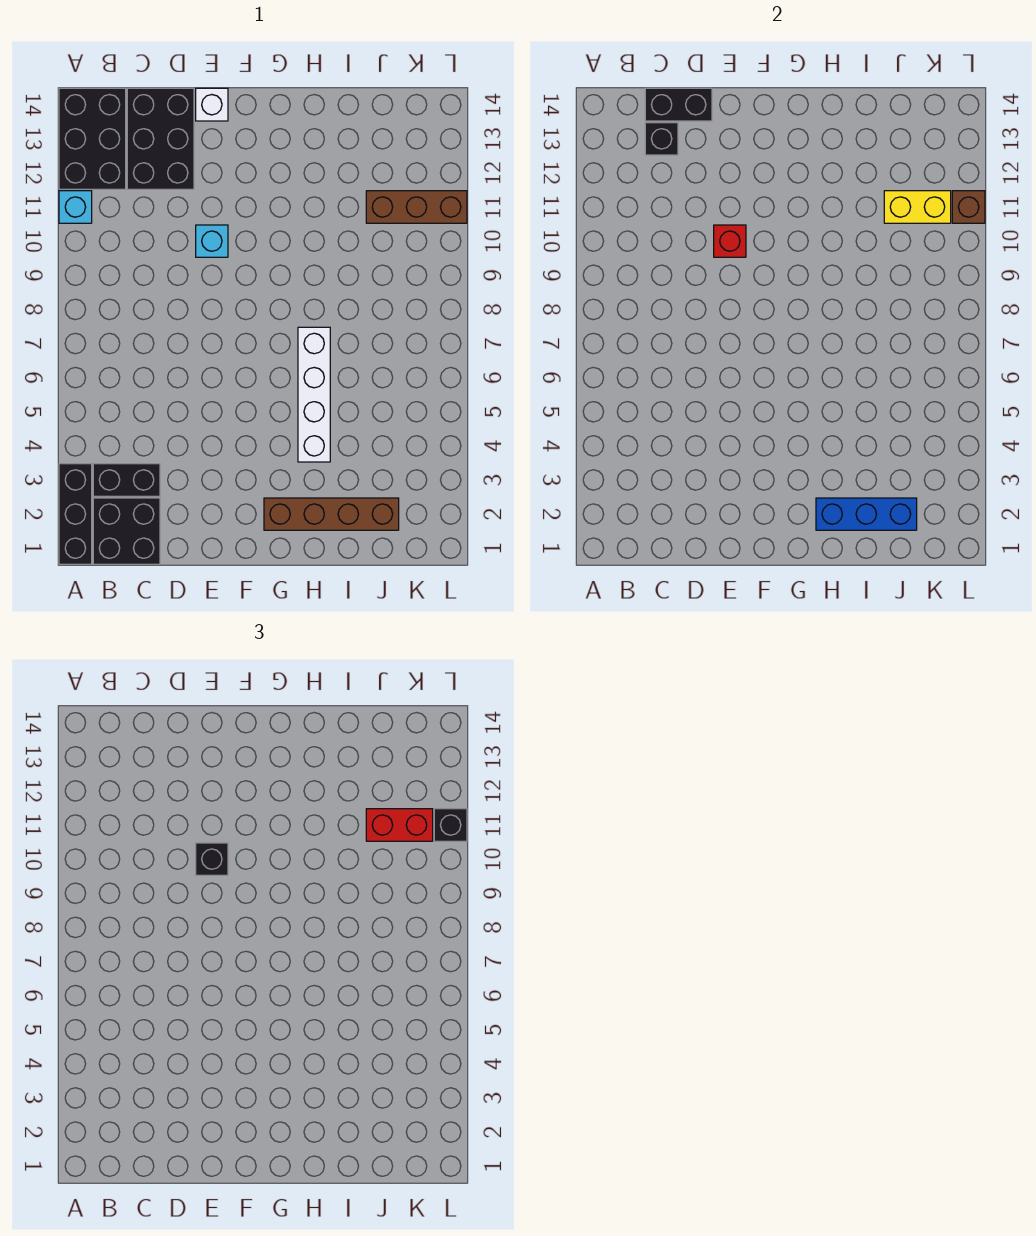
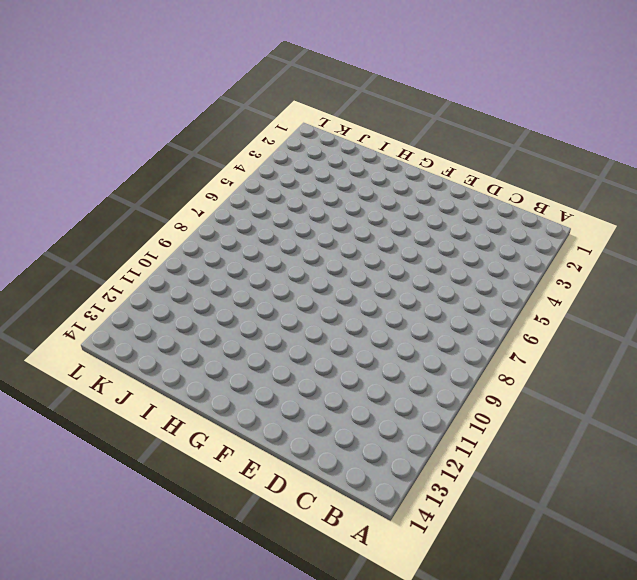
none -> black 1x3 brick [59,464,92,564]
none -> cyan 1x1 brick [59,191,92,223]
none -> black 2x3 brick [59,88,126,189]

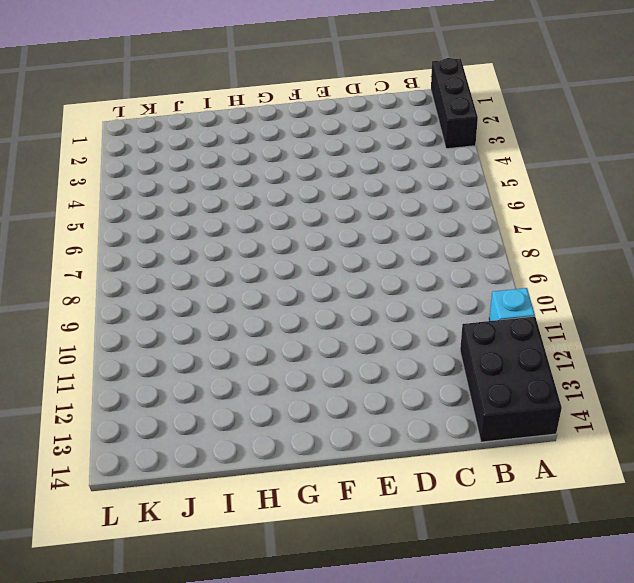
none -> black 2x2 brick [93,498,160,564]
none -> black 1x2 brick [93,464,160,496]
none -> black 2x3 brick [127,88,194,189]

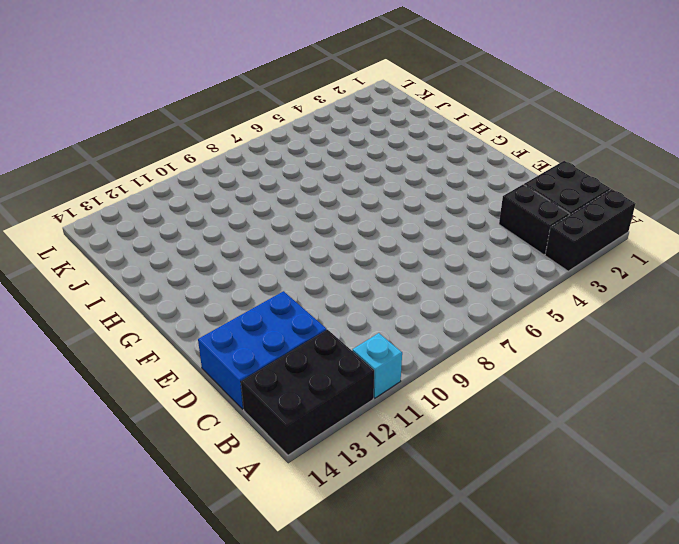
blue 2x3 brick [198,291,327,409] -> black 2x3 brick [127,88,194,189]
none -> cyan 1x1 brick [196,225,228,257]
none -> white 1x1 brick [196,88,228,121]
none -> brown 1x4 brick [264,498,399,530]

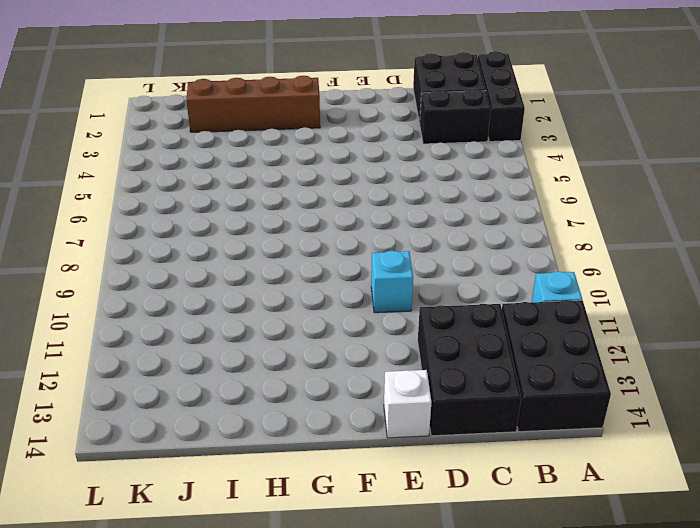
none -> white 1x4 brick [298,327,330,462]
none -> brown 1x3 brick [366,191,467,223]
none -> black 1x1 brick [645,123,678,155]

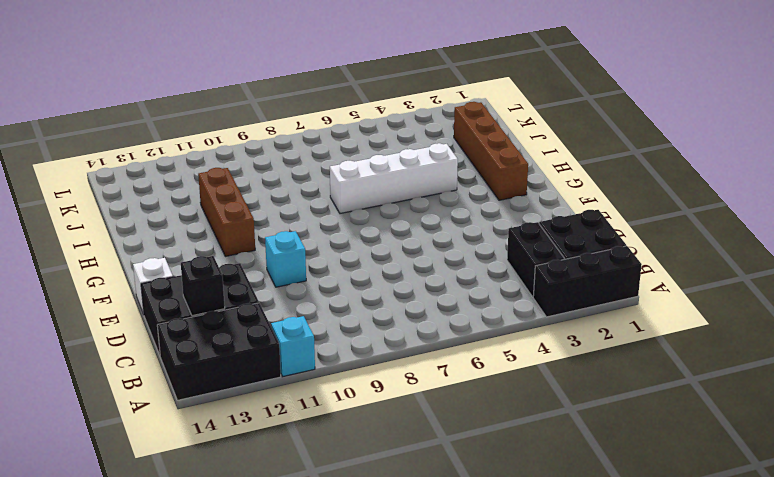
brown 1x3 brick [198,168,255,256] -> brown 1x3 brick moved to [366,191,467,223]
none -> black 1x2 brick [645,88,712,121]
none -> red 1x1 brick [714,225,746,257]
none -> blue 1x3 brick [816,498,917,530]

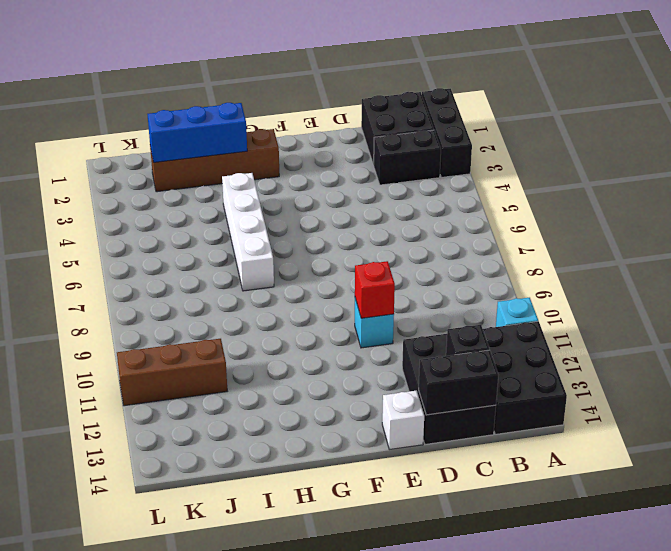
none -> yellow 1x2 brick [884,191,951,223]
none -> brown 1x1 brick [952,191,985,223]
none -> black 1x1 brick [196,843,228,875]

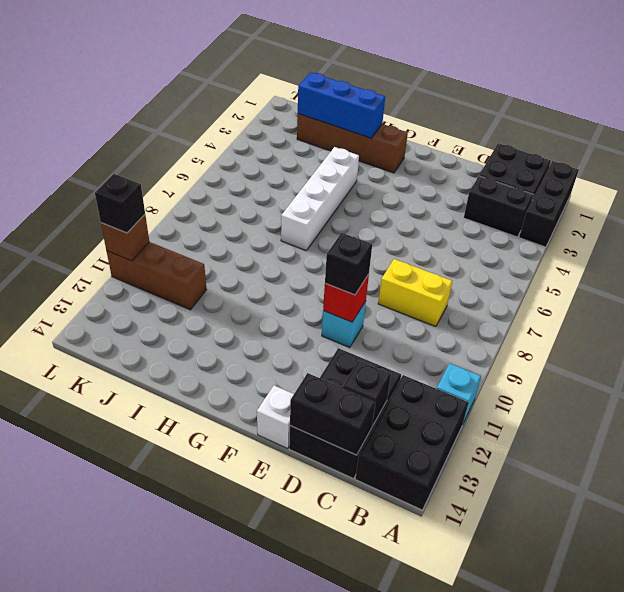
yellow 1x2 brick [378,259,452,327] -> yellow 1x2 brick moved to [884,191,951,223]
none -> red 1x2 brick [366,809,433,841]

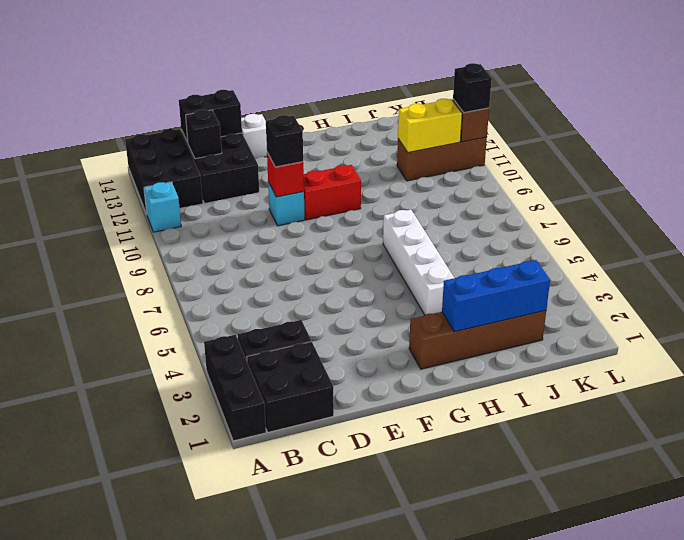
red 1x2 brick [304,165,361,220] -> red 1x2 brick moved to [366,809,433,841]

